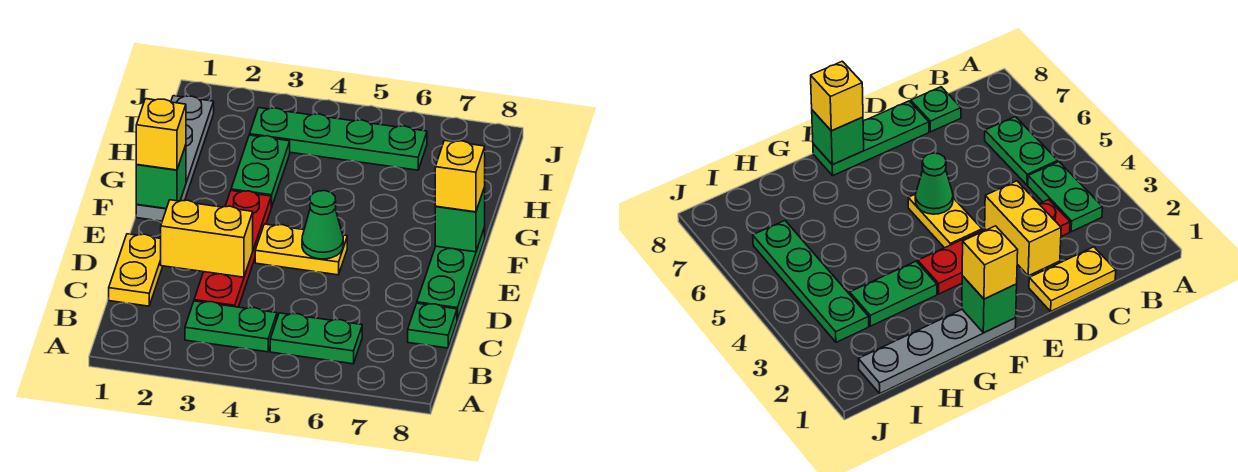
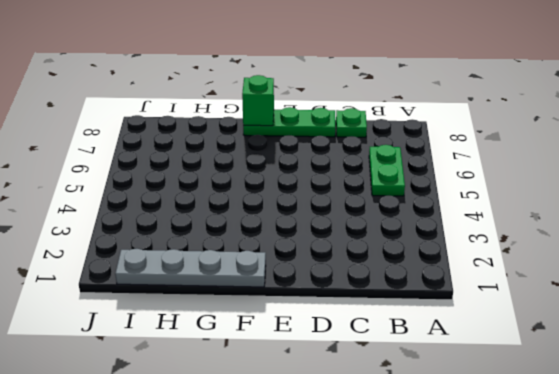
none -> green 1x2 plate [185,301,277,352]
none -> yellow 1x2 plate [109,234,163,306]
none -> red 1x4 plate [194,191,271,307]

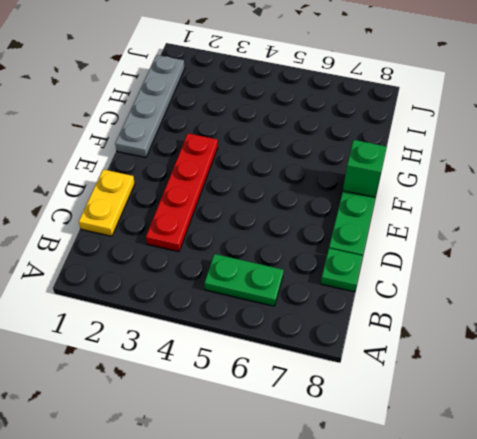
none -> green 1x2 plate [185,301,277,352]
none -> yellow 1x2 plate [255,224,347,275]
none -> green 1x2 plate [231,135,290,207]

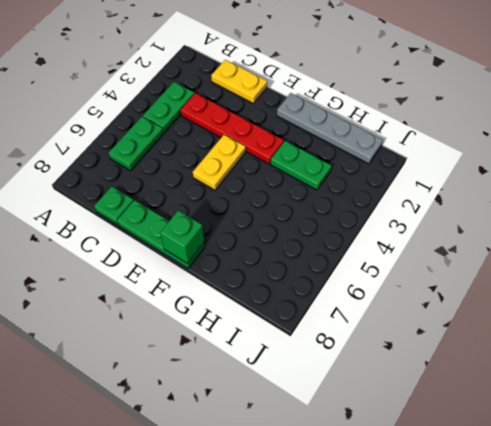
none -> green 1x4 plate [250,108,427,170]
none -> yellow 1x2 brick [161,200,253,277]
none -> green 1x1 cone [302,191,343,259]

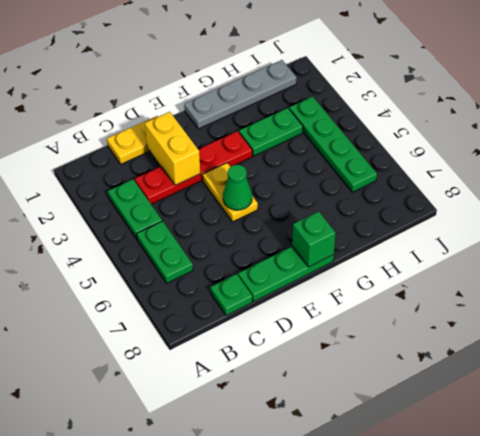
none -> green 1x1 brick [136,145,186,209]
none -> yellow 1x1 brick [136,99,186,170]
none -> yellow 1x1 brick [435,140,485,212]

